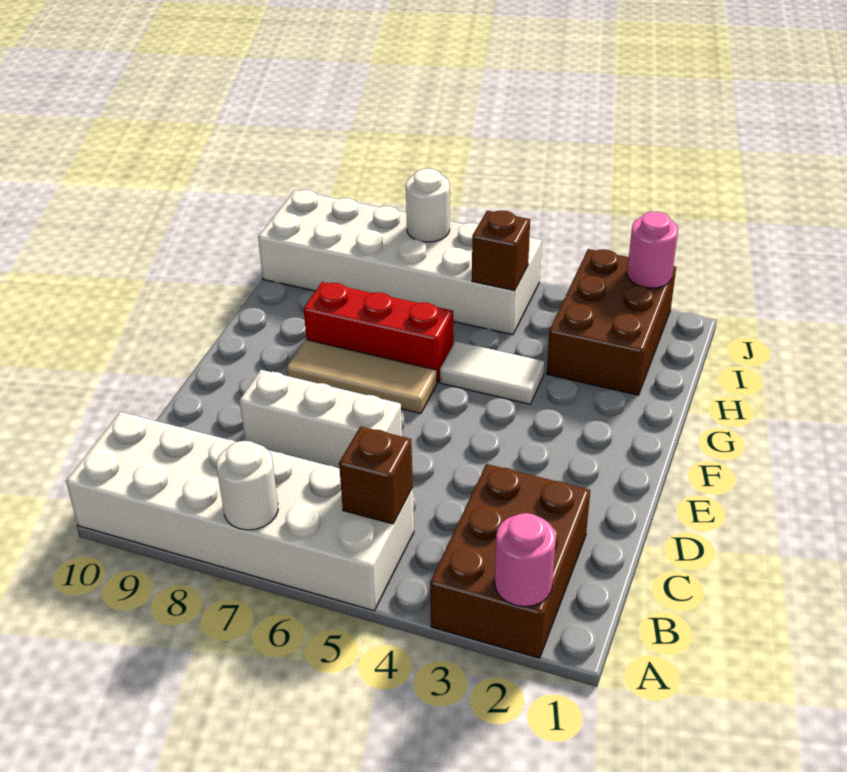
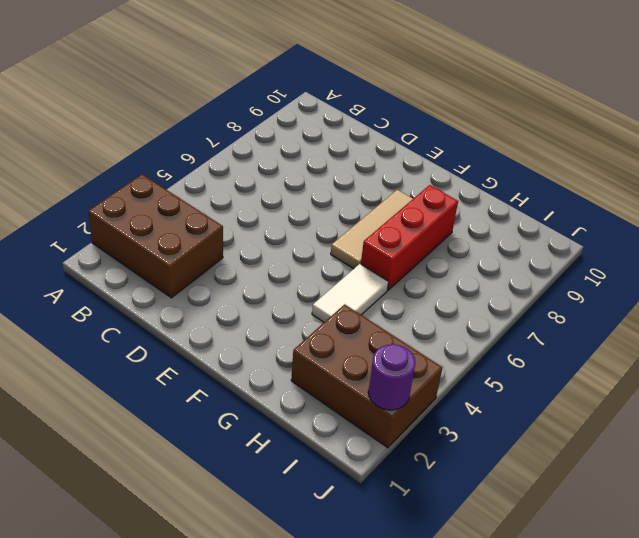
purple 1x1 round brick [368,344,416,410] -> pink 1x1 round brick [627,212,678,288]
none -> white 2x6 brick [66,412,414,611]
none -> white 1x3 brick [239,370,402,468]
none -> white 2x6 brick [258,190,542,335]

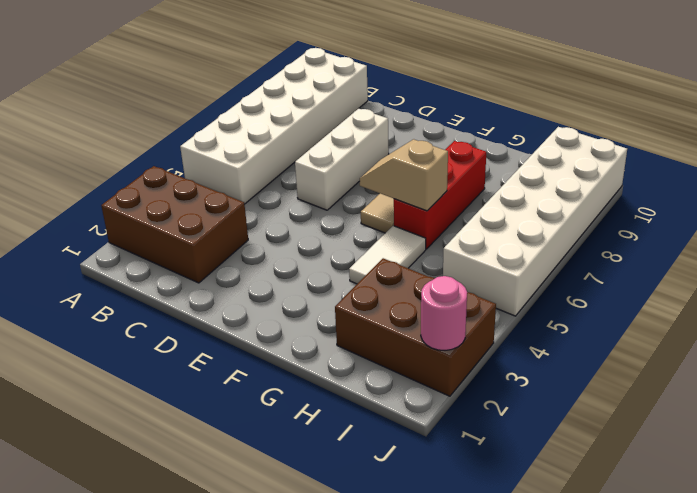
tan 1x2 slope [360,139,448,211] -> none
none -> pink 1x1 round brick [495,513,556,607]
none -> white 1x1 round brick [217,441,278,530]
none -> brown 1x1 brick [339,426,413,524]

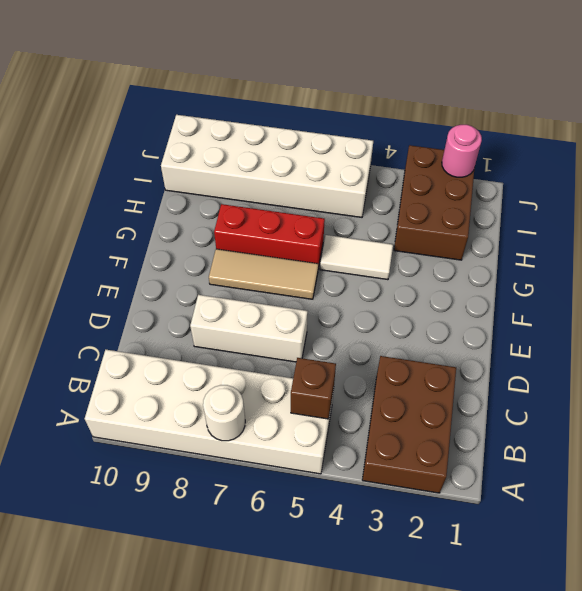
none -> pink 1x1 round brick [495,513,556,607]
none -> brown 1x1 brick [472,210,530,291]
none -> white 1x1 round brick [406,168,450,242]

